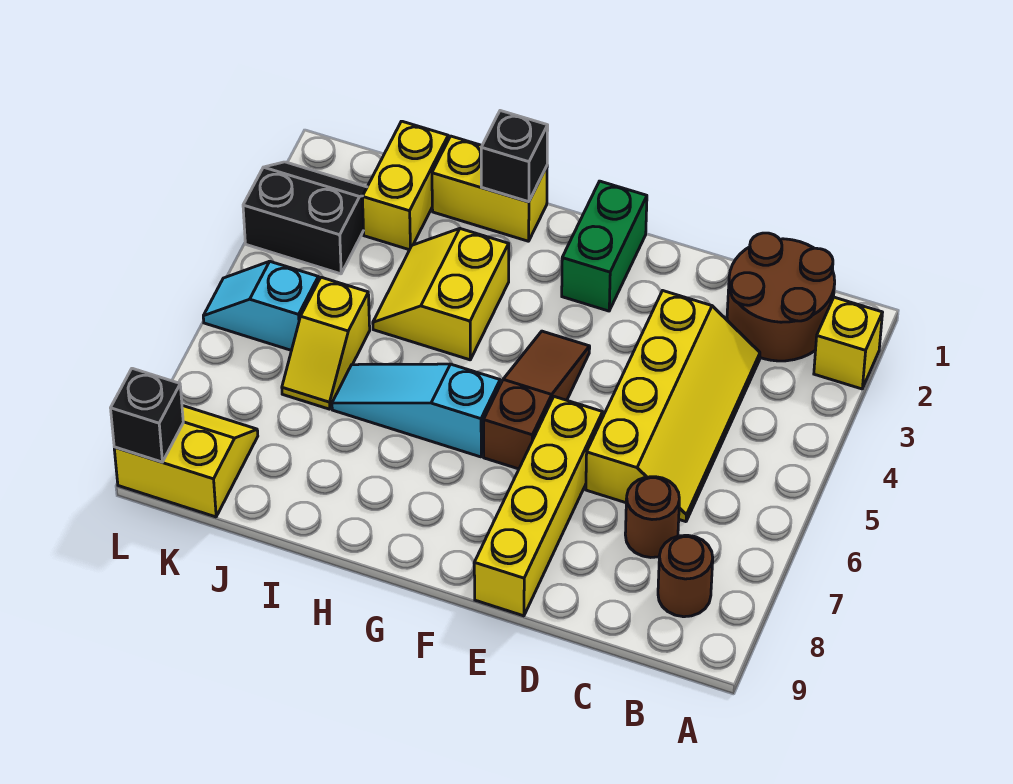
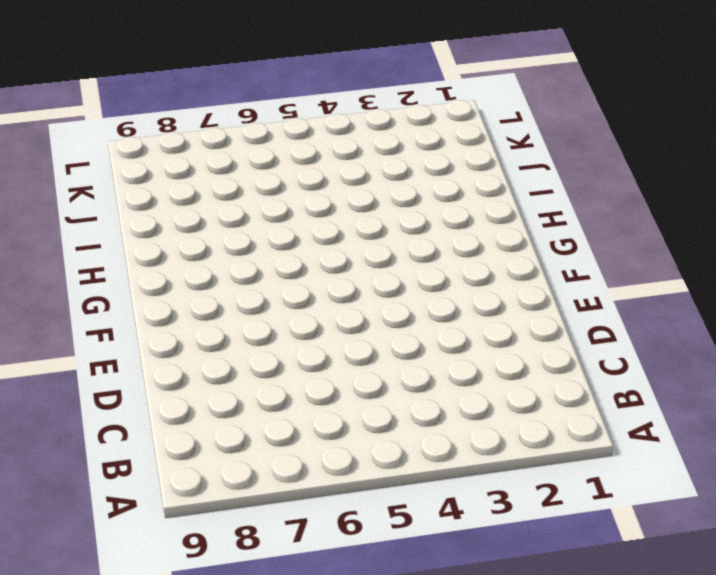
none -> yellow 1x1 brick [814,297,883,389]
none -> brown 2x2 round brick [727,233,835,361]
none -> brown 1x1 round brick [658,535,713,617]

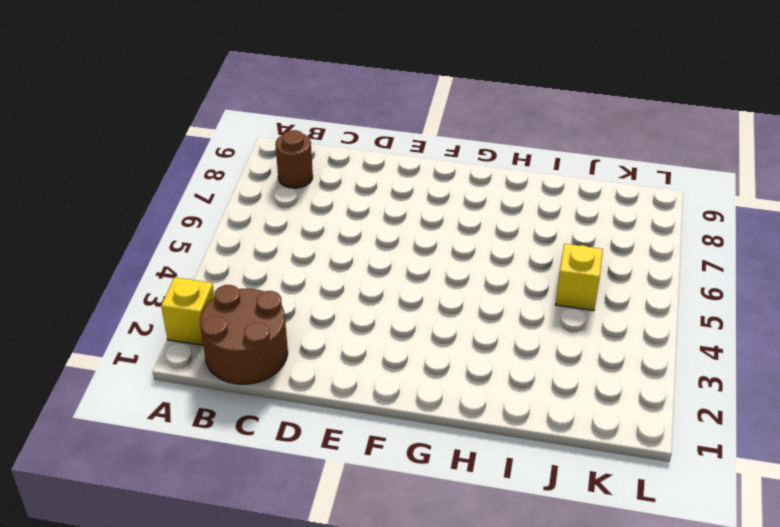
none -> yellow 2x4 slope [586,291,760,522]
none -> brown 1x1 round brick [625,477,679,557]
none -> yellow 1x4 brick [474,397,603,616]

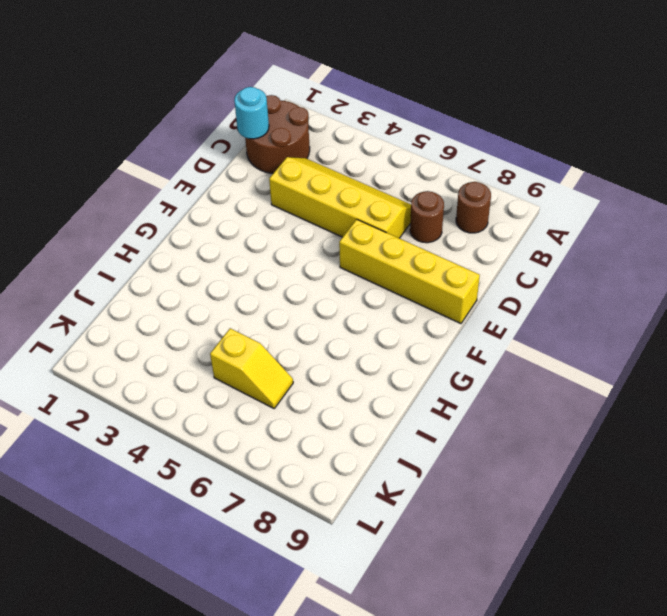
cyan 1x1 round brick [234,87,269,139] -> none
none -> yellow 1x1 brick [814,297,883,389]
none -> green 1x2 brick [562,181,647,311]
none -> brown 1x3 slope [484,331,590,469]

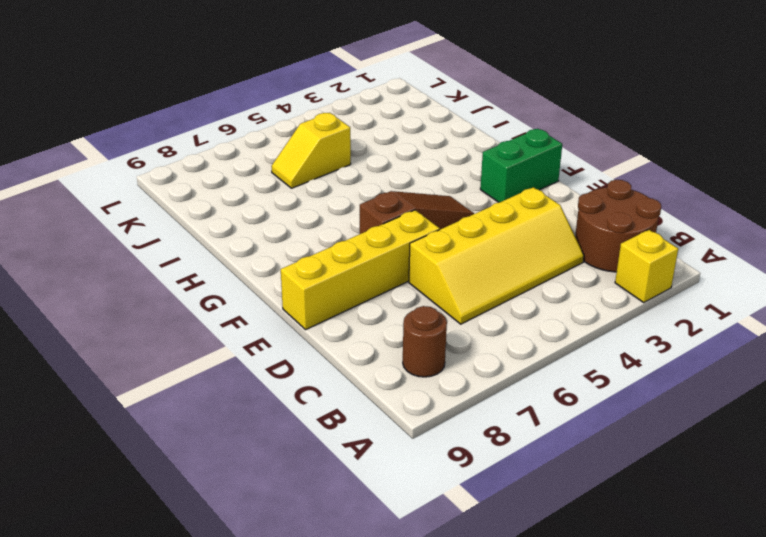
none -> brown 1x1 round brick [625,477,679,557]
none -> cyan 1x3 slope [332,364,500,457]
none -> yellow 1x2 brick [432,136,547,241]

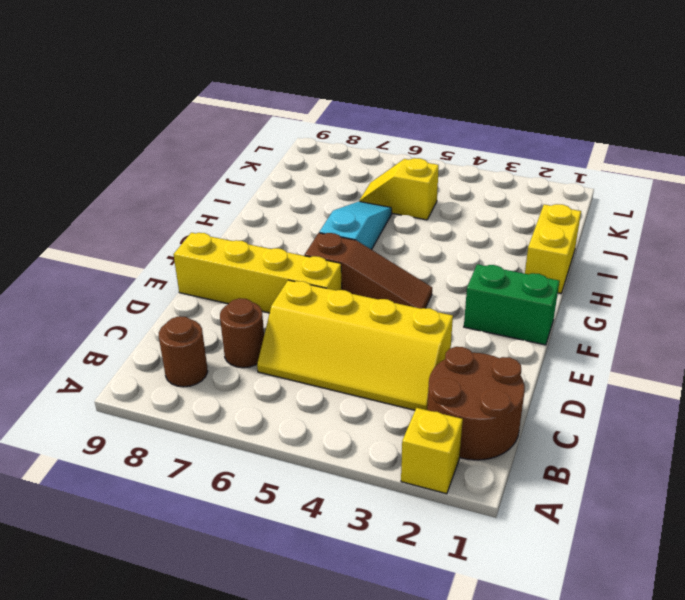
none -> yellow 2x2 slope [373,229,509,360]
none -> yellow 1x2 brick [362,121,448,250]
none -> black 2x2 slope [243,162,367,274]

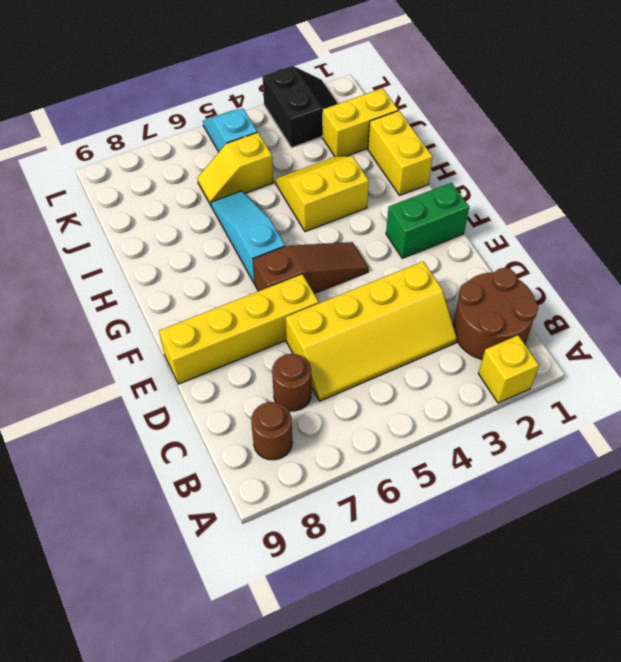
none -> yellow 2x2 slope [114,406,258,517]
none -> black 1x1 brick [481,111,548,202]
none -> black 1x1 brick [111,368,183,462]

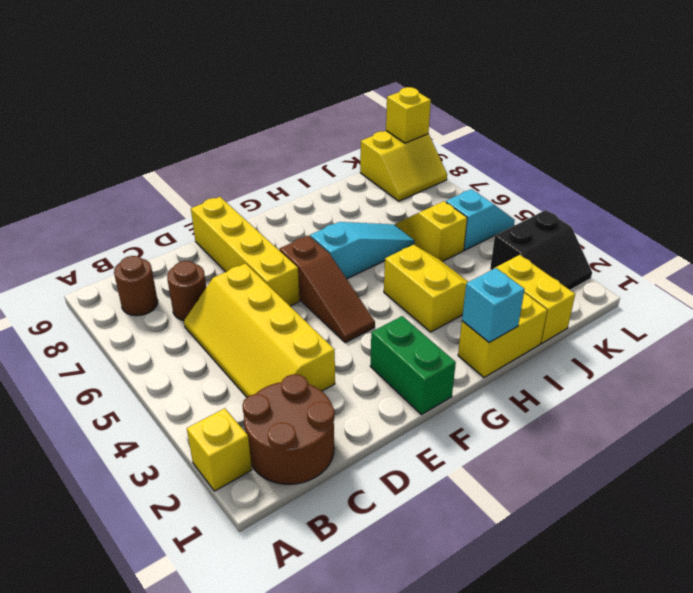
cyan 1x1 brick [462,268,525,343] -> black 1x1 brick [481,111,548,202]
yellow 1x1 brick [386,87,431,143] -> black 1x1 brick [111,368,183,462]

